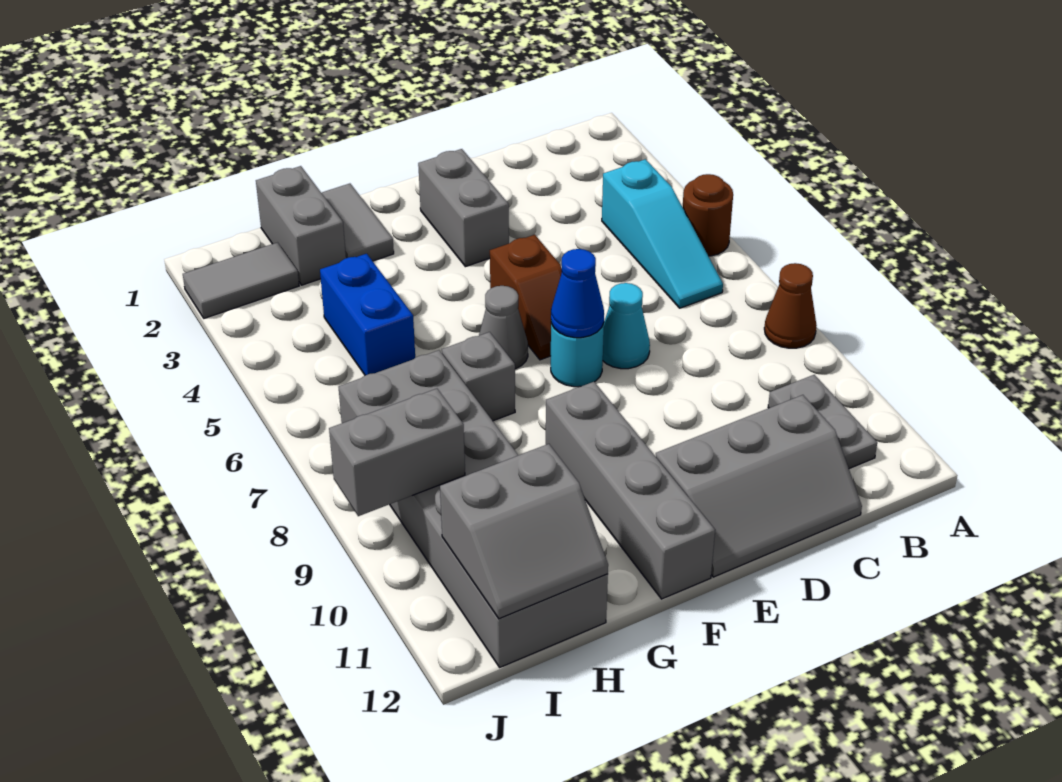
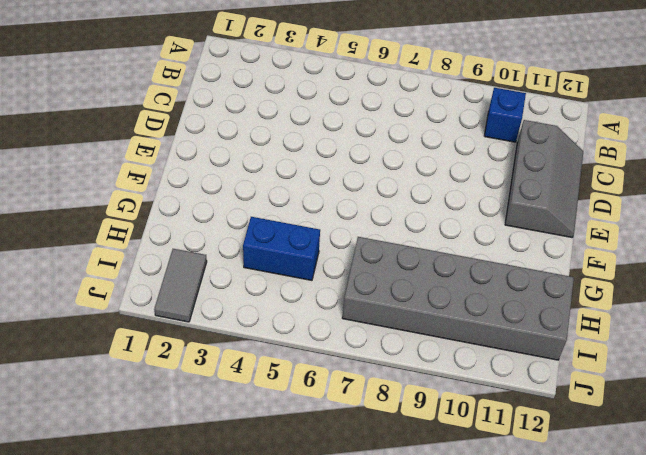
blue 1x1 brick [484,88,526,142] -> grey 1x2 plate [768,375,877,469]
none -> brown 1x1 round brick [683,174,733,256]
none -> brown 1x1 cone [764,263,817,348]
none -> cyan 1x3 slope [602,159,723,308]

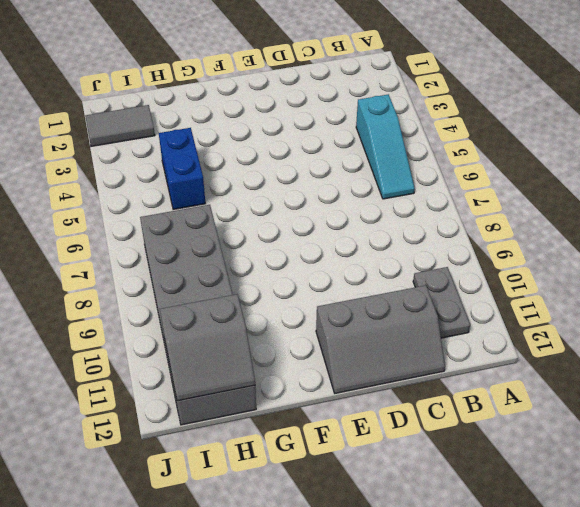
none -> brown 1x1 round brick [683,174,733,256]
none -> brown 1x1 cone [764,263,817,348]
none -> cyan 1x1 cone [603,283,650,369]

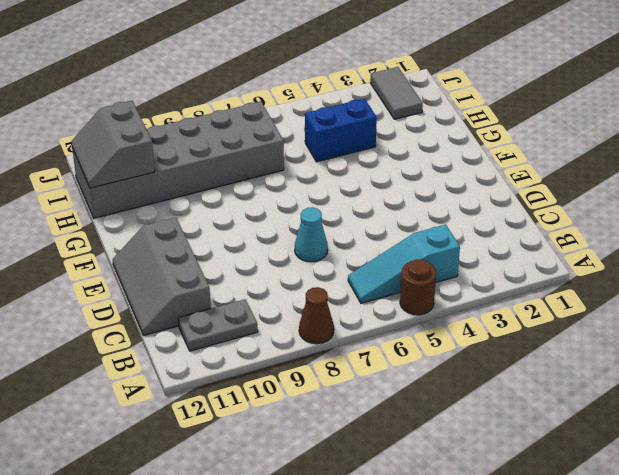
none -> grey 1x2 brick [418,149,509,267]
none -> brown 1x2 slope [490,235,562,360]
none -> cyan 1x1 round brick [551,323,604,387]

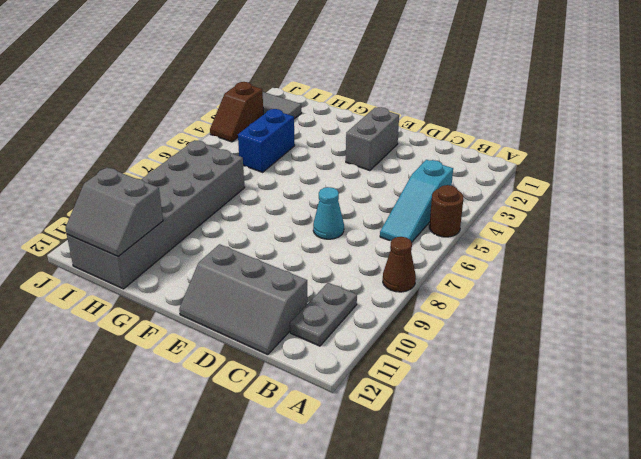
brown 1x2 slope [210,82,263,142] -> brown 1x2 slope moved to [490,235,562,360]
none -> cyan 1x1 round brick [551,323,604,387]
none -> grey 1x1 cone [479,286,528,369]
none -> grey 1x4 brick [546,382,715,599]

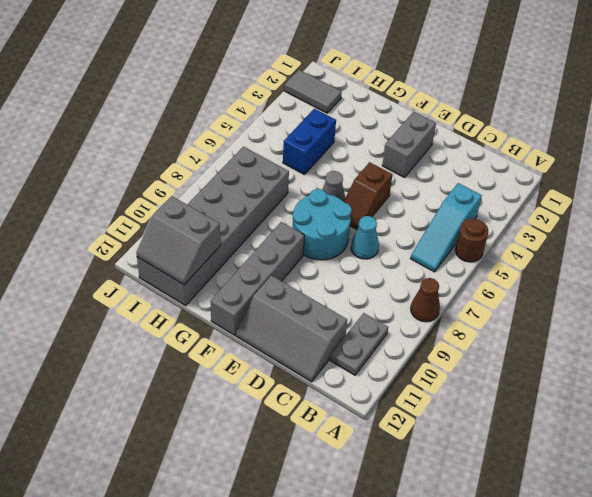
cyan 2x2 round brick [293,189,352,260] -> cyan 1x1 round brick [551,323,604,387]
none -> grey 1x2 tile [322,184,394,261]
none -> grey 1x1 brick [442,332,515,421]
none -> grey 1x2 brick [256,166,346,285]

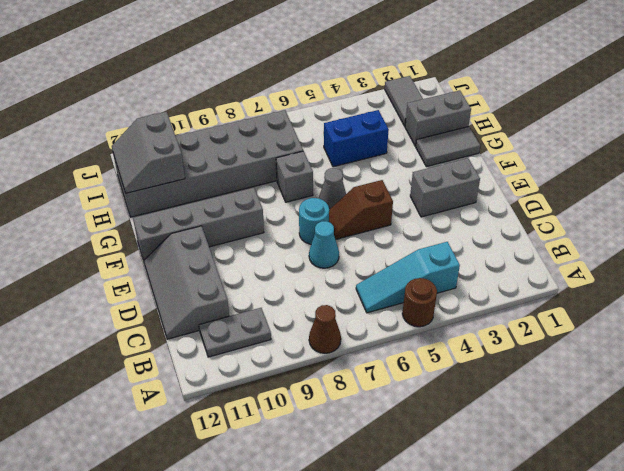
none -> blue 1x1 cone [551,249,604,338]
none -> grey 1x2 brick [329,389,465,516]

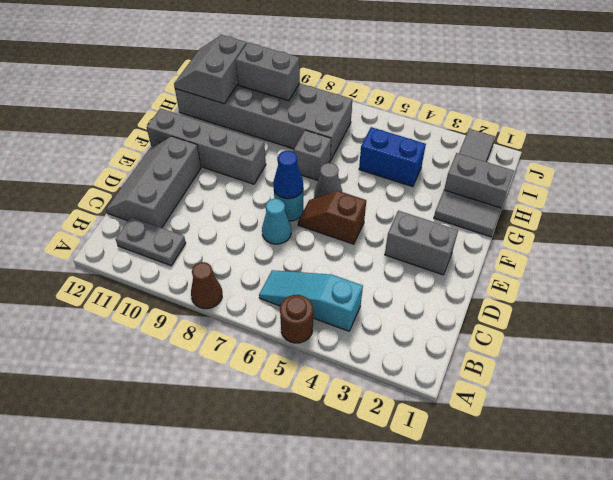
grey 1x2 brick [236,43,300,101] -> grey 1x2 brick turned to [329,389,465,516]

